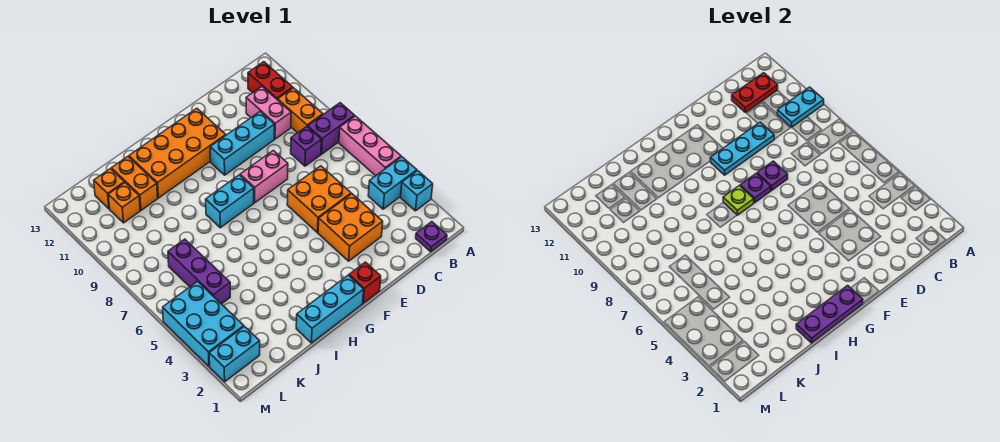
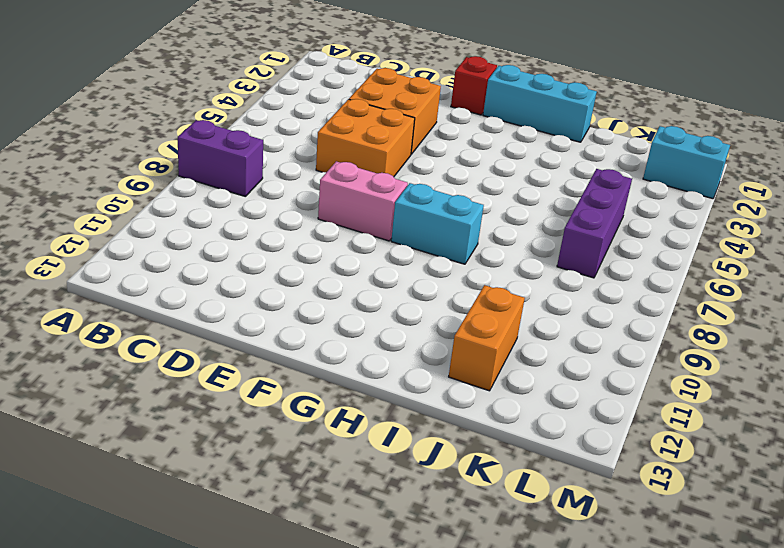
none -> cyan 1x1 brick [400,171,433,211]
none -> cyan 1x2 brick [368,157,417,209]
none -> pink 1x3 brick [339,116,401,176]
none -> purple 1x1 plate [416,222,447,252]

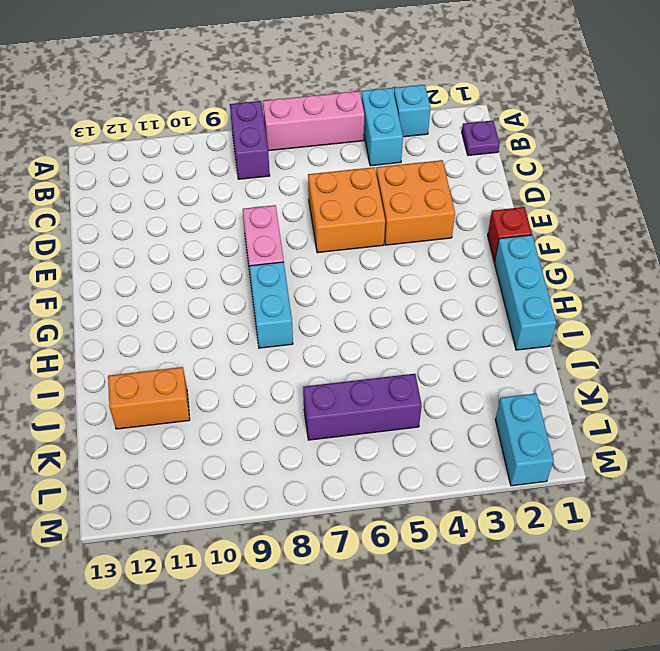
none -> orange 1x2 brick [278,88,323,133]
none -> red 1x2 brick [248,62,293,100]
none -> purple 1x1 brick [291,127,321,166]
none -> pink 1x2 brick [246,87,291,139]

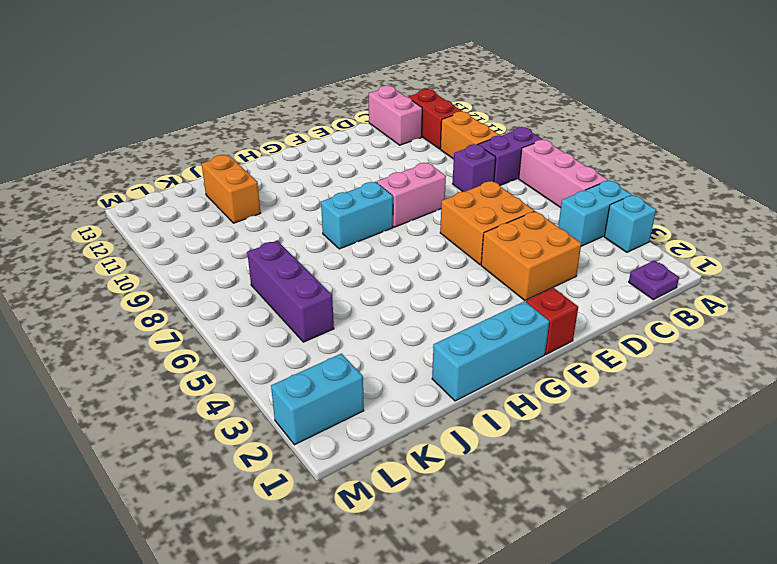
pink 1x2 brick [369,86,422,145] -> pink 1x2 brick moved to [246,87,291,139]
none -> cyan 1x3 brick [210,111,274,175]
none -> orange 2x4 brick [129,108,226,198]
none -> orange 1x1 brick [108,183,140,223]
none -> orange 1x1 brick [94,169,124,209]

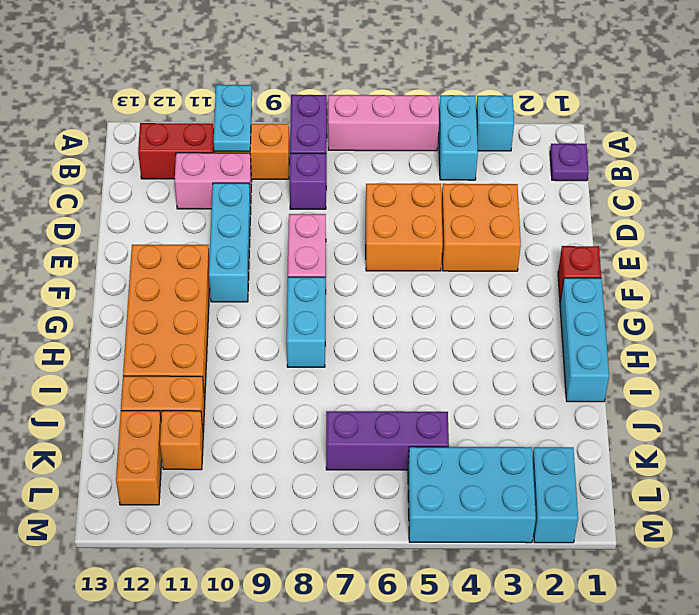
orange 1x2 brick [116,411,162,505] -> orange 1x1 brick [94,169,124,209]
none -> red 1x2 plate [732,73,778,113]
none -> cyan 1x3 plate [710,122,774,175]
none -> purple 1x1 plate [757,161,788,191]
none -> purple 1x1 plate [740,173,771,203]

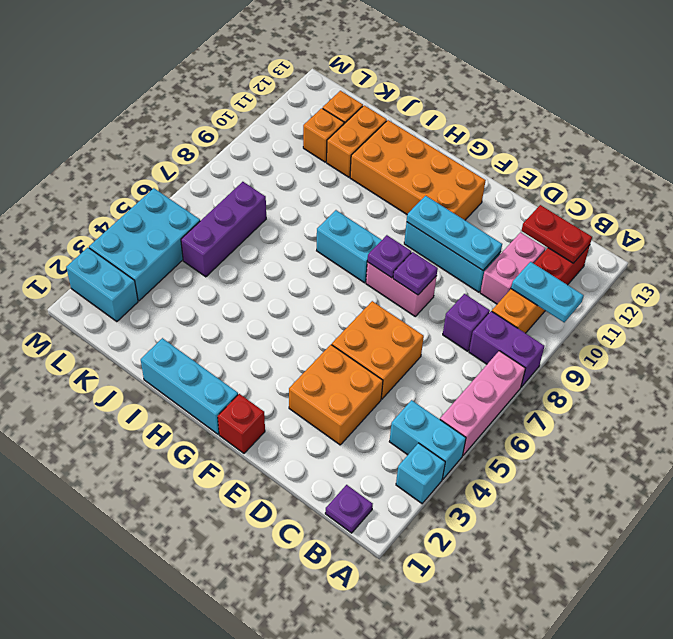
none -> purple 1x3 plate [796,285,863,343]
none -> lime 1x1 plate [723,186,754,215]

